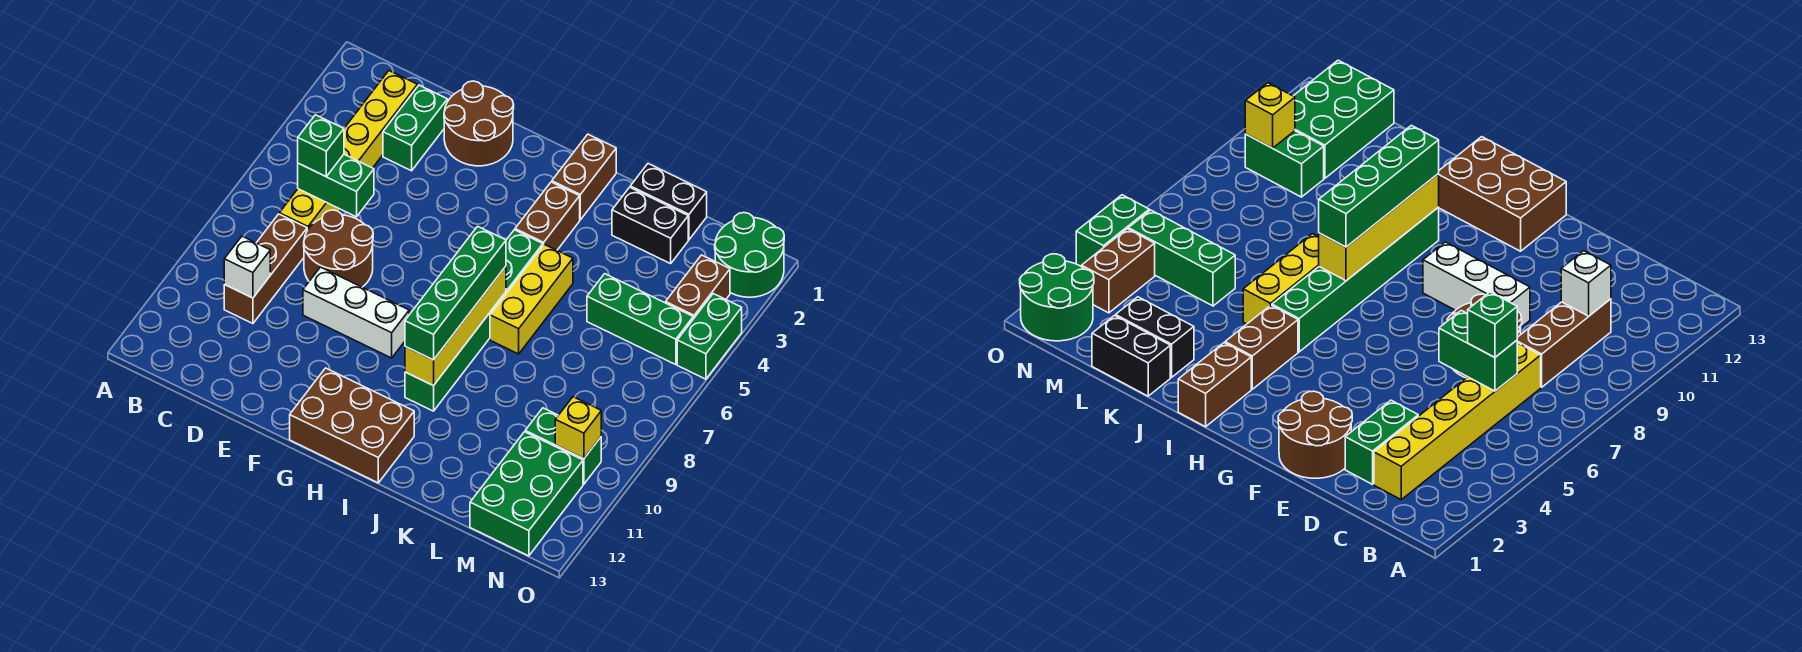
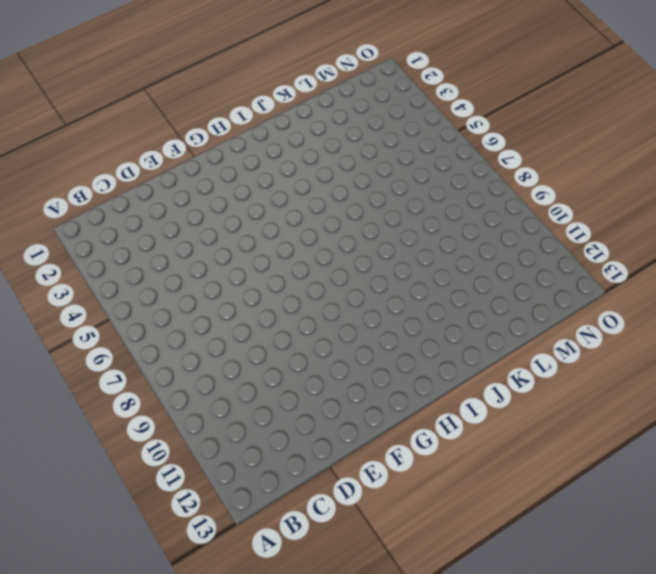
none -> yellow 1x6 brick [279,71,417,230]
none -> brown 1x3 brick [224,214,307,324]
none -> green 1x2 brick [383,85,448,171]

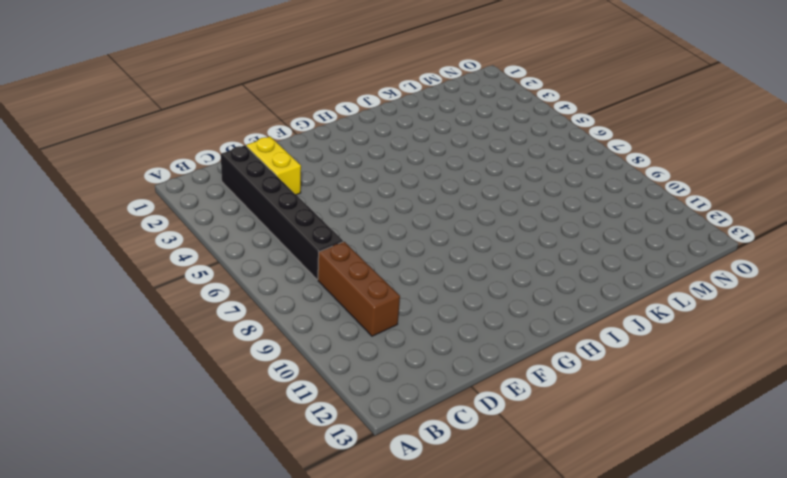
black 1x6 brick [221,145,343,280] -> yellow 1x6 brick [279,71,417,230]
yellow 1x2 brick [246,137,301,195] -> green 1x2 brick [383,85,448,171]
none -> brown 2x2 round brick [304,210,373,287]
none -> brown 2x2 round brick [444,81,514,166]
none -> white 1x3 brick [303,267,409,358]

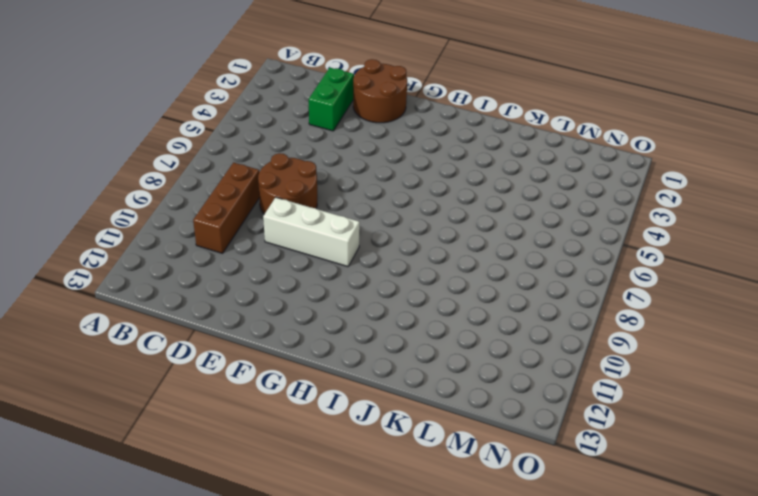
none -> yellow 1x6 brick [279,71,417,230]
none -> brown 2x3 brick [290,368,414,483]
none -> brown 1x2 brick [552,134,616,220]

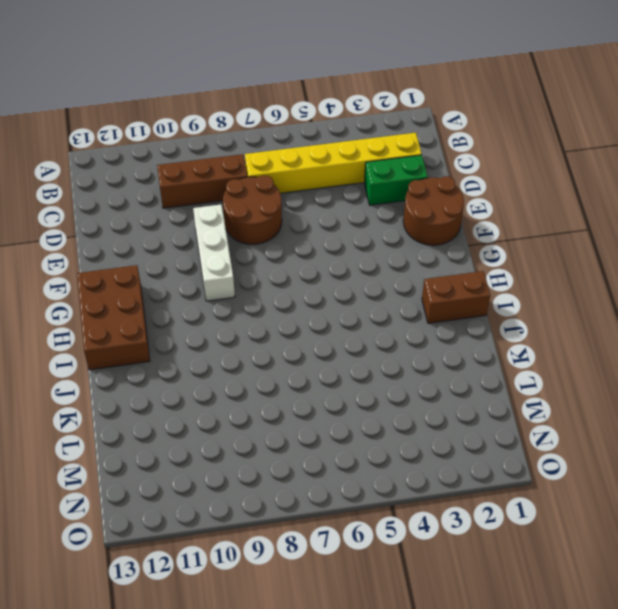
none -> brown 1x2 brick [515,182,580,250]
none -> green 1x6 brick [405,230,543,411]
none -> yellow 1x3 brick [490,245,573,354]

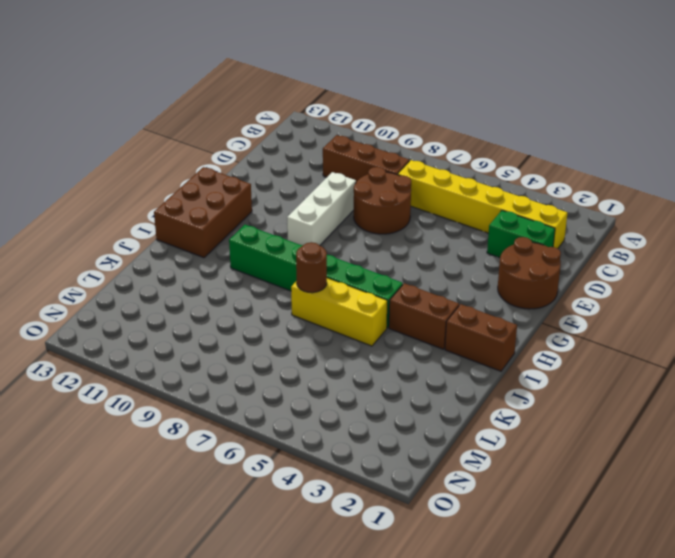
brown 1x1 round brick [296,242,327,293] -> none
none -> black 1x2 brick [630,164,707,240]
none -> black 1x2 brick [612,187,688,264]
none -> green 1x3 brick [587,274,693,365]

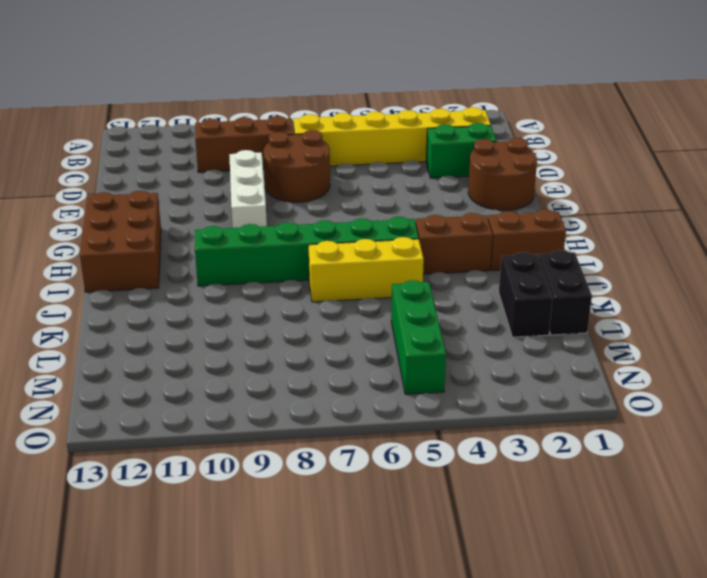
none -> green 1x2 brick [525,408,601,484]
none -> green 2x3 brick [470,432,583,556]
none -> green 2x2 round brick [715,213,784,297]

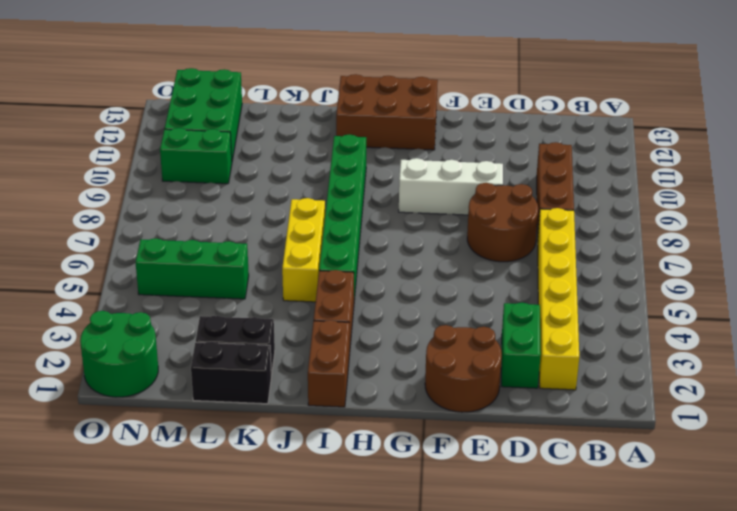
none -> brown 1x2 brick [666,255,730,319]
none -> green 1x2 brick [677,294,742,379]
none -> green 1x2 brick [298,155,374,217]

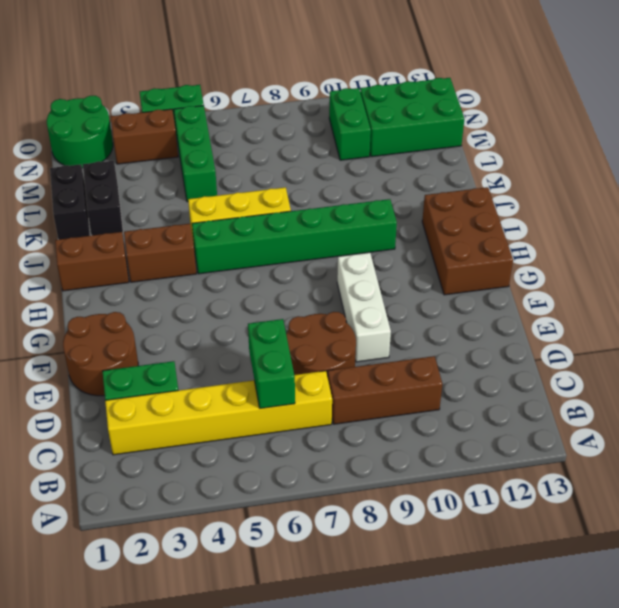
none -> white 1x1 brick [224,236,270,298]
none -> yellow 1x4 brick [405,266,506,386]
none -> yellow 1x1 brick [555,397,601,459]

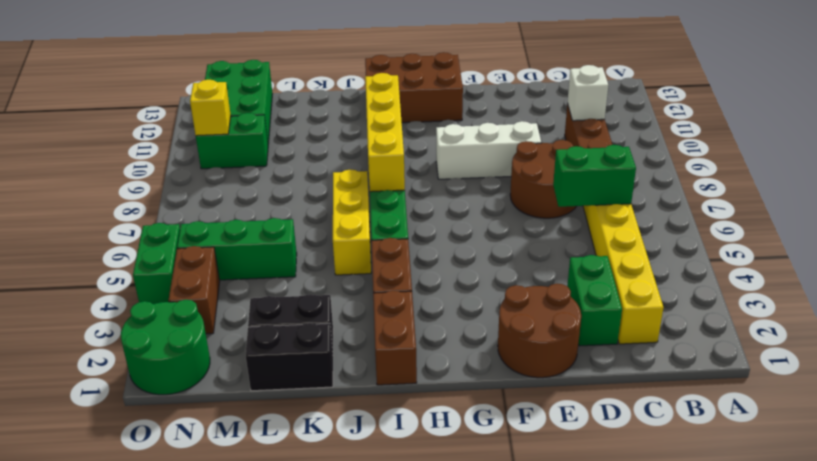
none -> green 1x1 brick [298,115,344,176]
none -> green 1x4 brick [405,226,506,360]

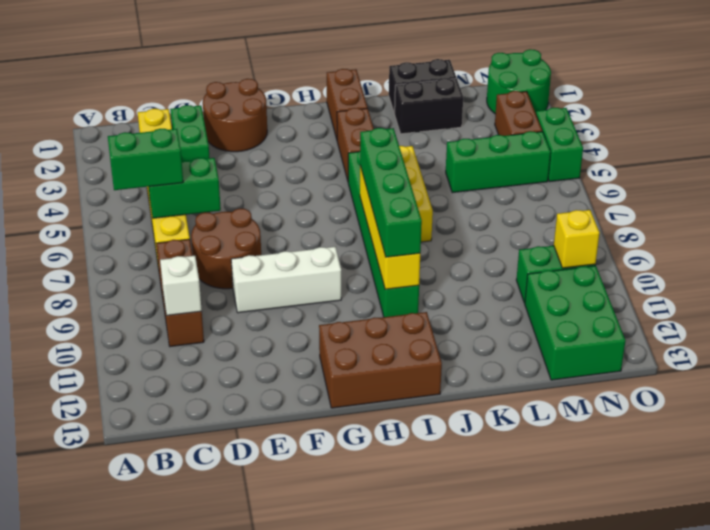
green 1x2 brick [108,129,183,190] -> green 1x1 brick [298,115,344,176]

